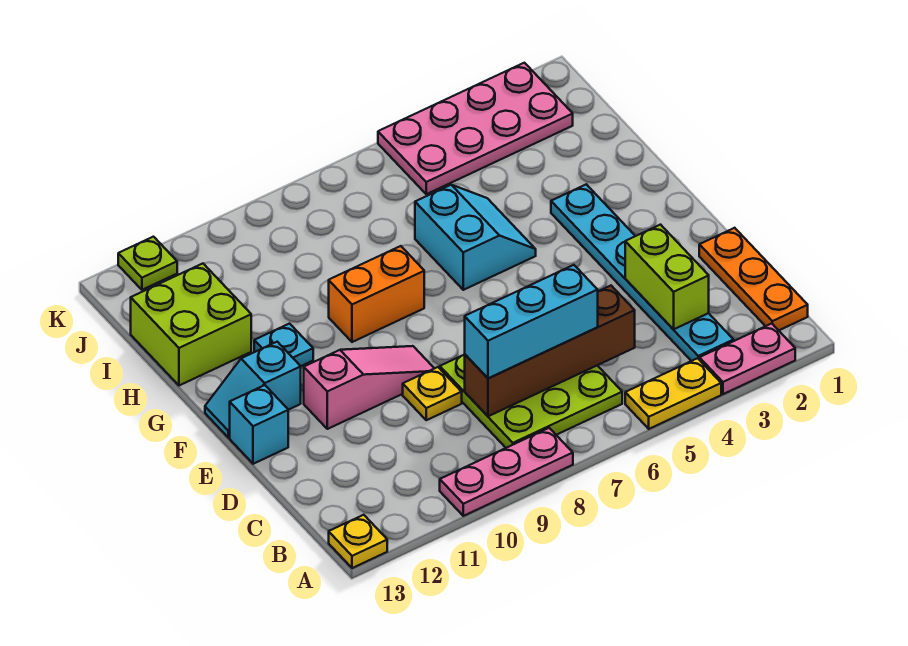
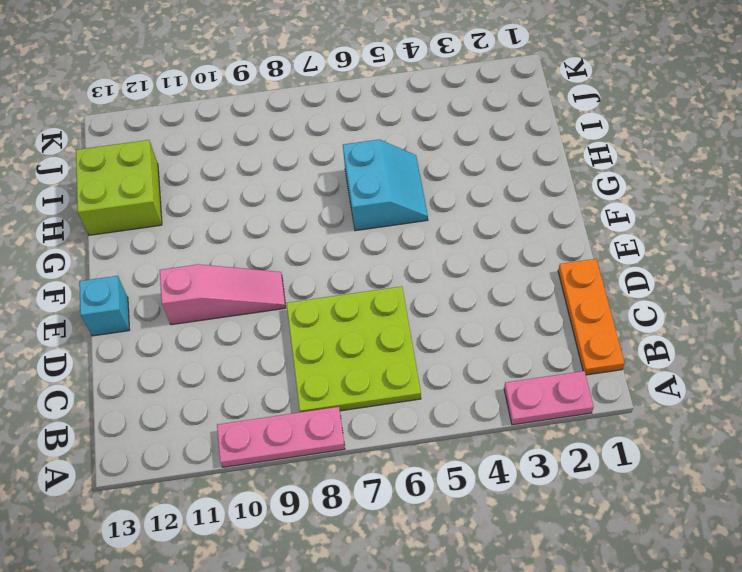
none -> yellow 1x2 plate [625,358,721,429]
none -> yellow 1x1 plate [329,515,387,568]
none -> cyan 1x6 plate [551,184,734,361]

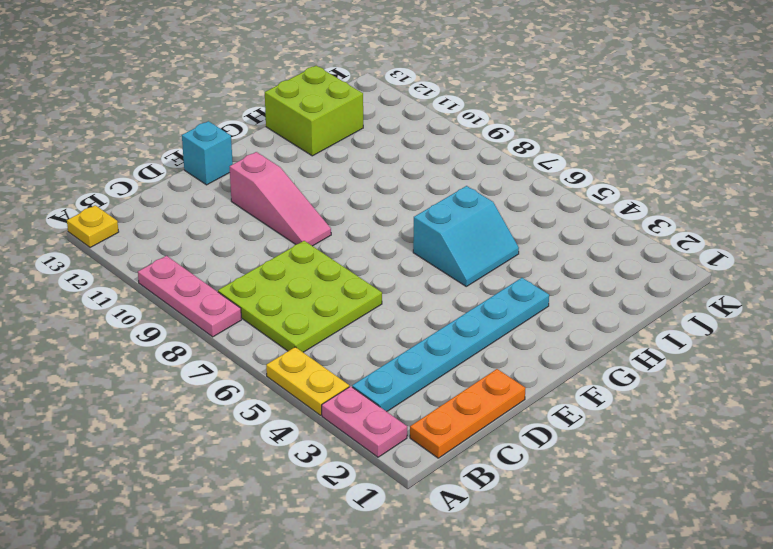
none -> yellow 1x1 plate [403,367,462,420]
none -> cyan 1x2 slope [205,342,301,438]
none -> orange 1x2 brick [329,246,424,342]

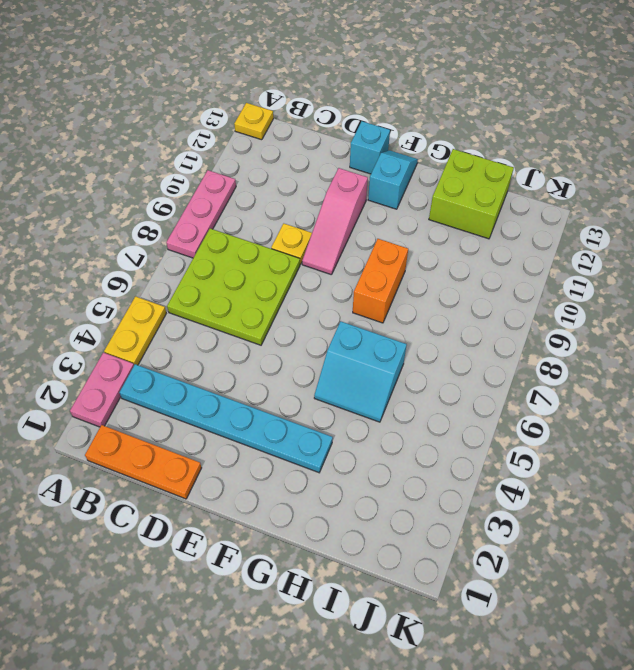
none -> cyan 1x1 plate [254,324,313,366]
none -> pink 2x4 plate [378,63,573,194]
none -> lime 1x1 plate [118,237,177,290]

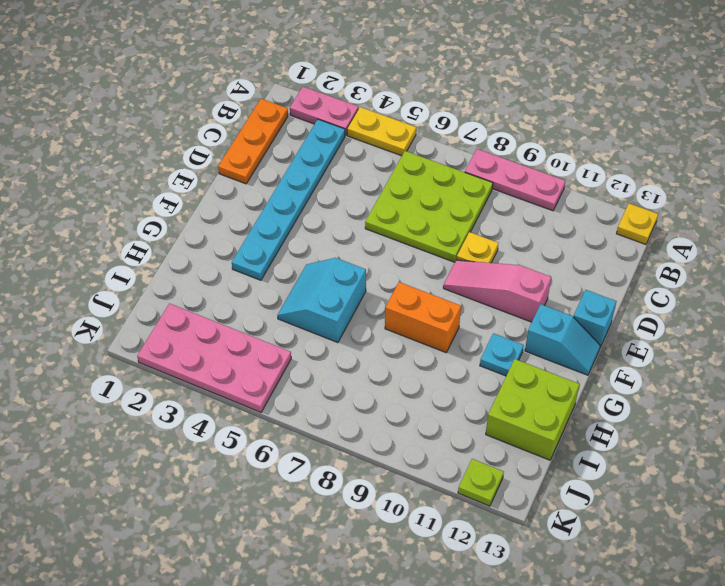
none -> lime 1x2 brick [625,225,709,329]
none -> brown 1x4 brick [465,286,635,416]
none -> cyan 1x3 brick [465,265,598,378]

